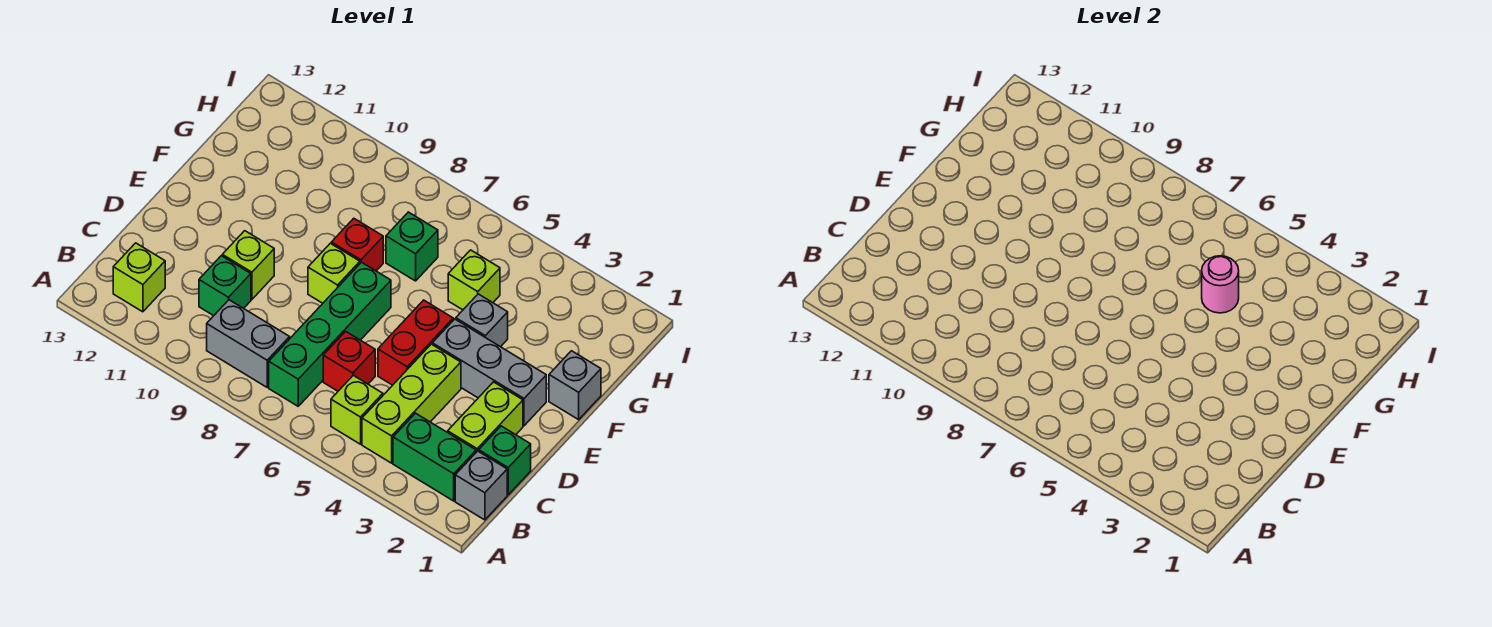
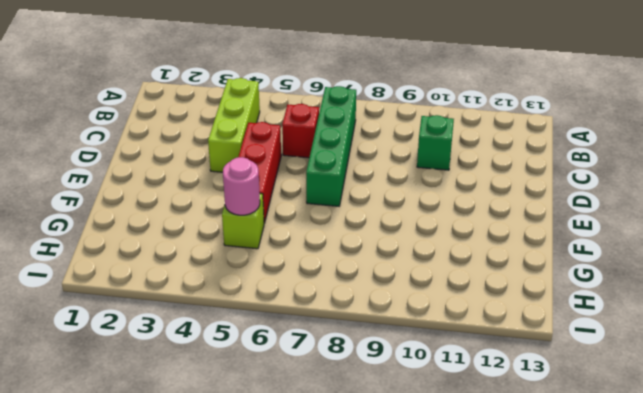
red 1x3 brick [238,122,281,223] -> red 1x2 brick [378,300,453,385]
none -> grey 1x1 brick [455,451,507,520]
none -> green 1x2 brick [393,413,476,501]
none -> lime 1x1 brick [331,375,383,444]

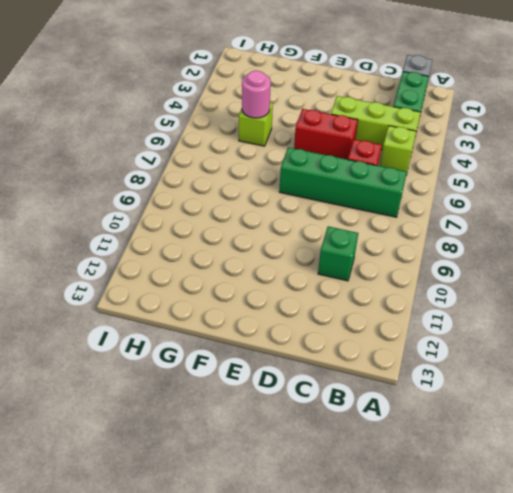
none -> grey 1x2 brick [207,300,290,387]
none -> lime 1x1 brick [113,243,165,312]
none -> green 1x1 brick [479,426,531,495]

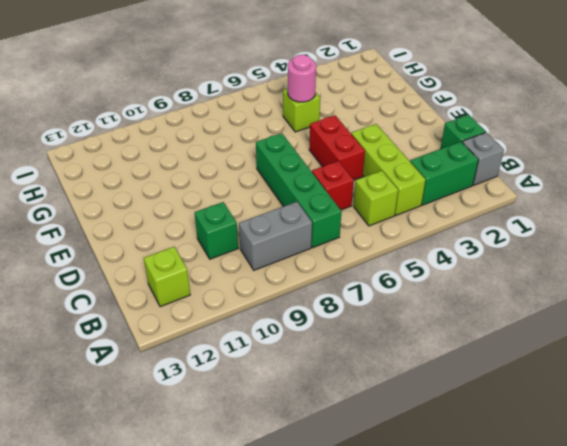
none -> lime 1x2 brick [448,382,523,452]
none -> lime 1x1 brick [222,231,274,299]
none -> grey 1x3 brick [432,319,546,426]

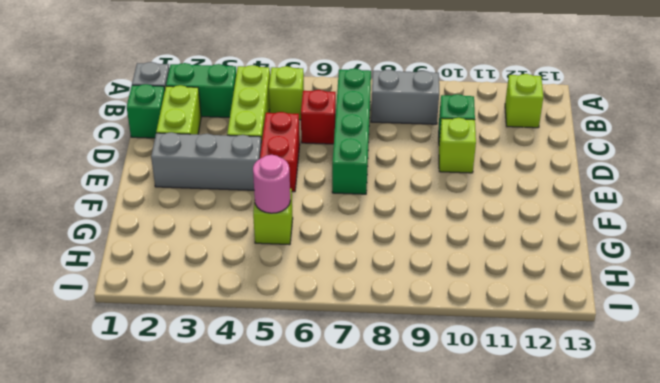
none -> lime 1x1 brick [308,243,360,303]
none -> grey 1x1 brick [549,351,601,420]
none -> grey 1x1 brick [456,294,508,347]

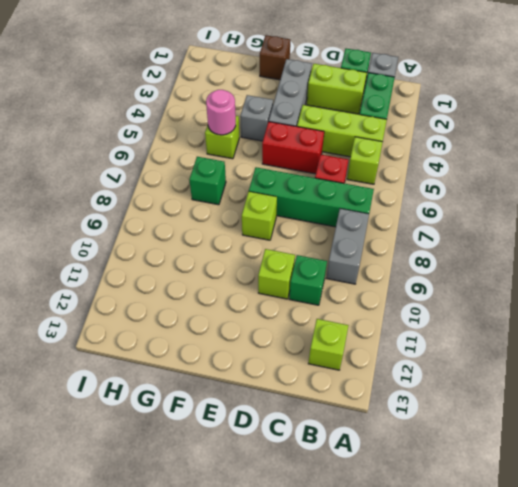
brown 1x1 brick [260,35,290,80] -> grey 1x1 brick [549,351,601,420]
none -> red 1x1 brick [331,218,383,271]

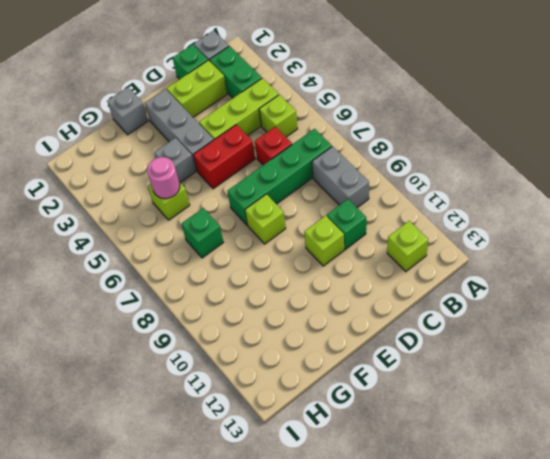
none -> red 1x1 brick [331,218,383,271]

